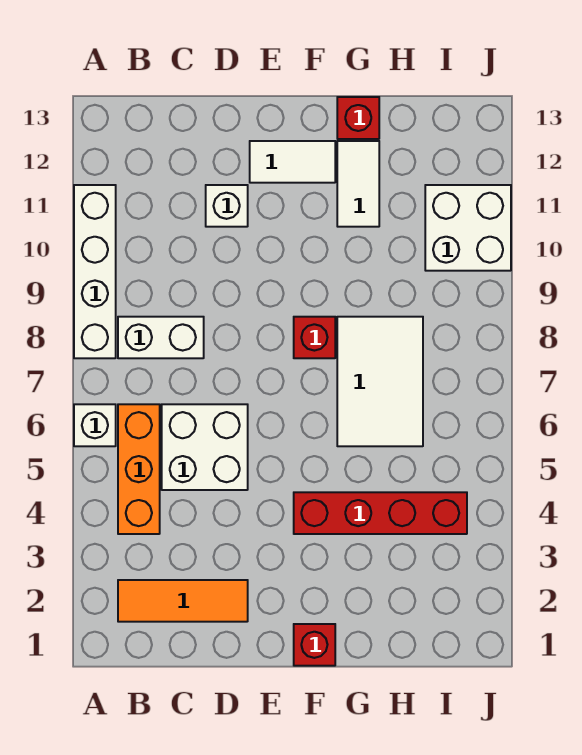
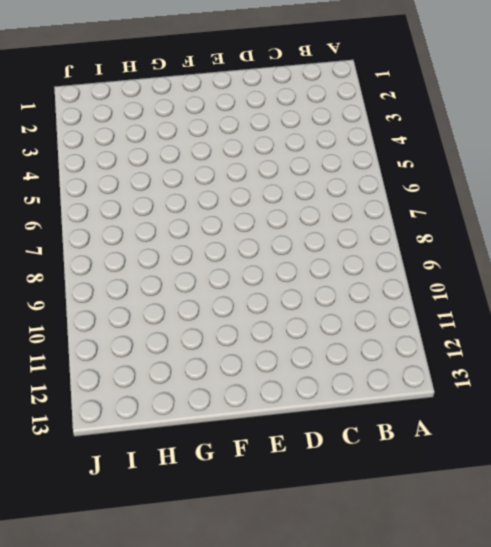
none -> white 1x1 brick [74,404,116,446]
none -> white 1x4 brick [74,185,116,358]
none -> orange 1x3 tile [118,580,248,622]

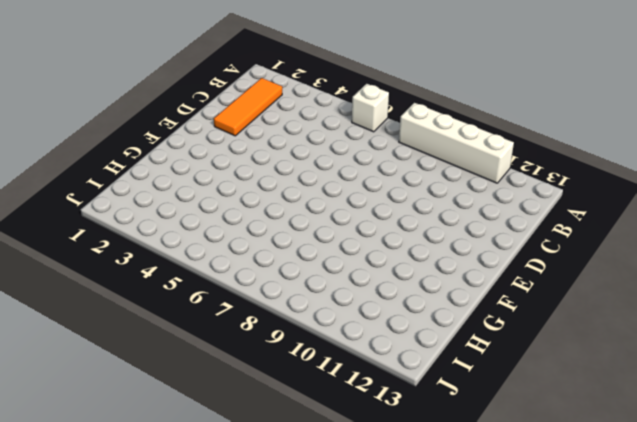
none -> orange 1x3 brick [118,404,160,534]
none -> white 1x2 brick [118,317,204,358]
none -> white 2x2 brick [162,404,248,490]

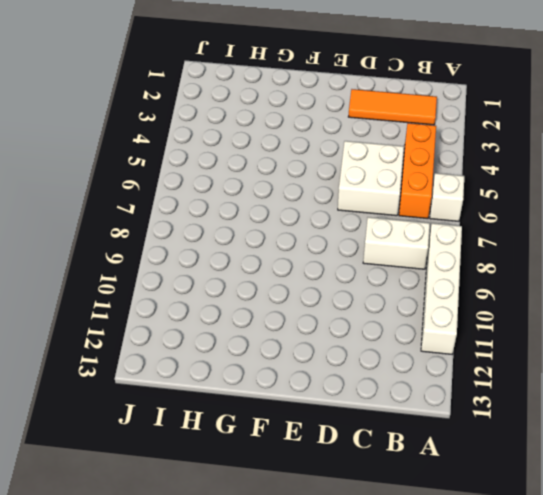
none -> white 1x1 brick [206,185,248,227]
none -> white 1x2 tile [250,141,335,183]
none -> red 1x1 brick [294,624,335,666]

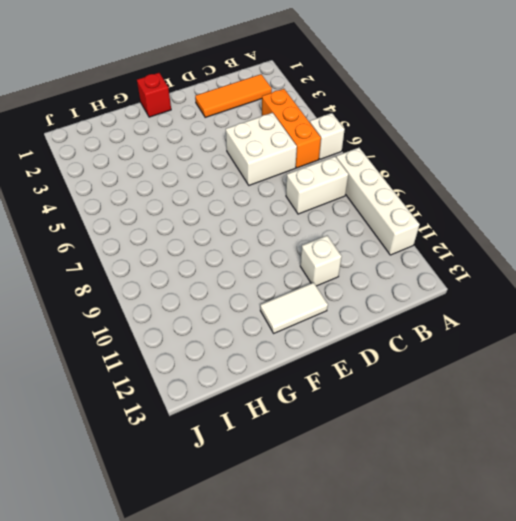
none -> red 1x4 brick [294,492,467,534]
none -> red 1x1 brick [294,317,335,358]
none -> white 2x3 tile [337,317,423,446]

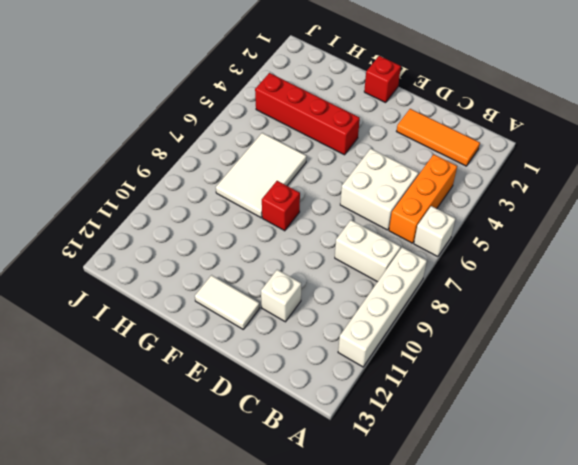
none -> white 1x2 tile [337,141,379,227]
none -> red 1x1 brick [337,97,379,139]
none -> white 2x2 brick [425,185,511,271]

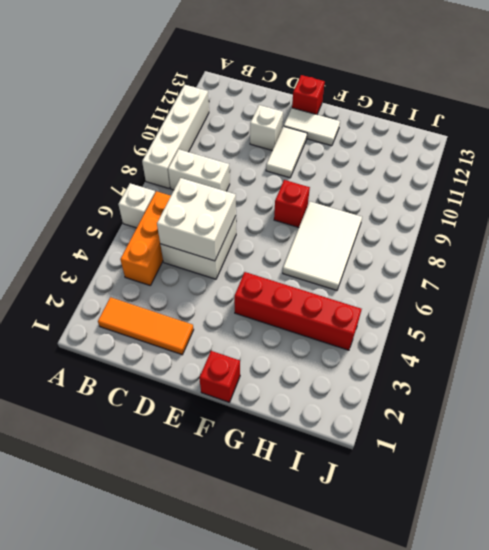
white 2x2 brick [157,178,236,261] -> white 2x2 brick moved to [425,185,511,271]
white 1x2 tile [266,126,307,178] -> white 1x2 tile moved to [337,141,379,227]
red 1x1 brick [292,75,325,115] -> red 1x1 brick moved to [337,97,379,139]

